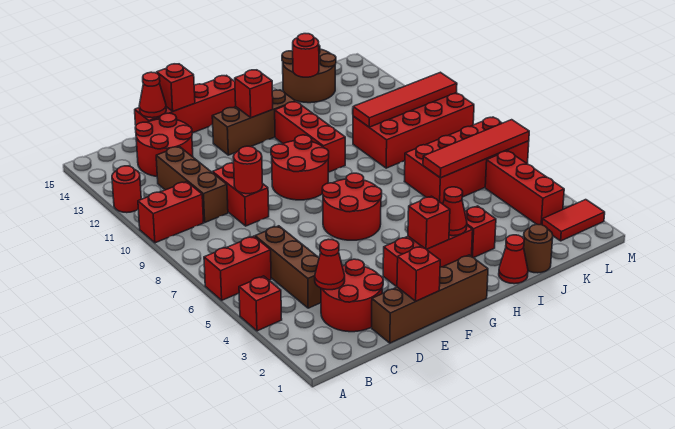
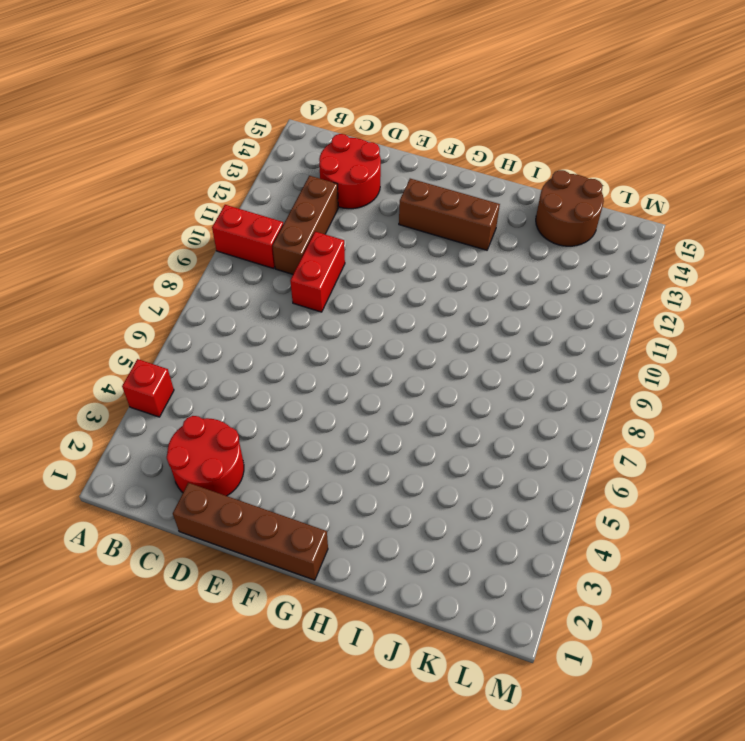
none -> red 1x2 brick [204,236,271,300]
none -> red 1x1 round brick [112,166,141,213]
none -> brown 1x3 brick [255,226,321,308]
none -> red 1x4 brick [135,75,236,133]

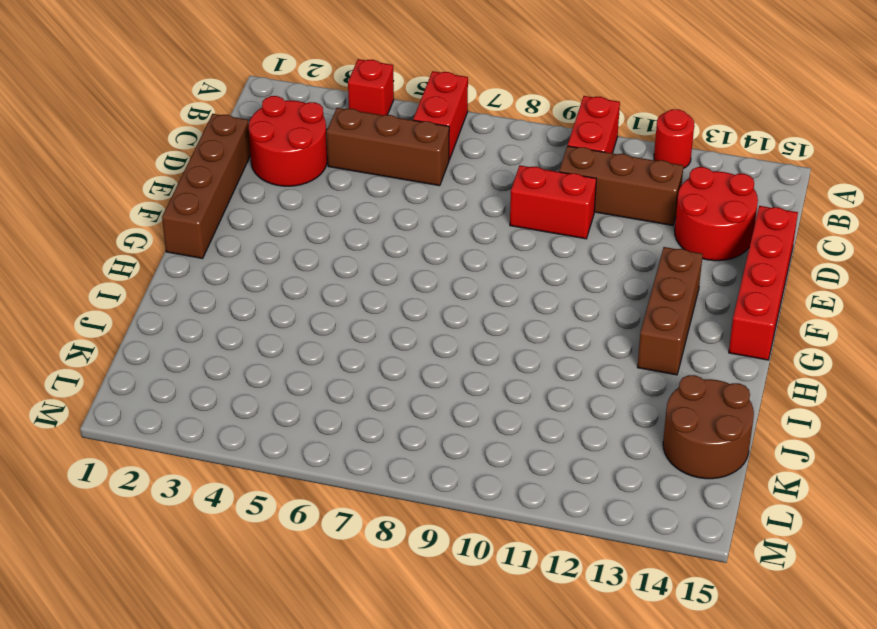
none -> red 1x3 brick [383,226,473,287]
none -> red 2x2 round brick [322,173,382,240]
none -> red 2x2 round brick [271,135,329,200]
none -> red 1x3 brick [275,102,345,172]

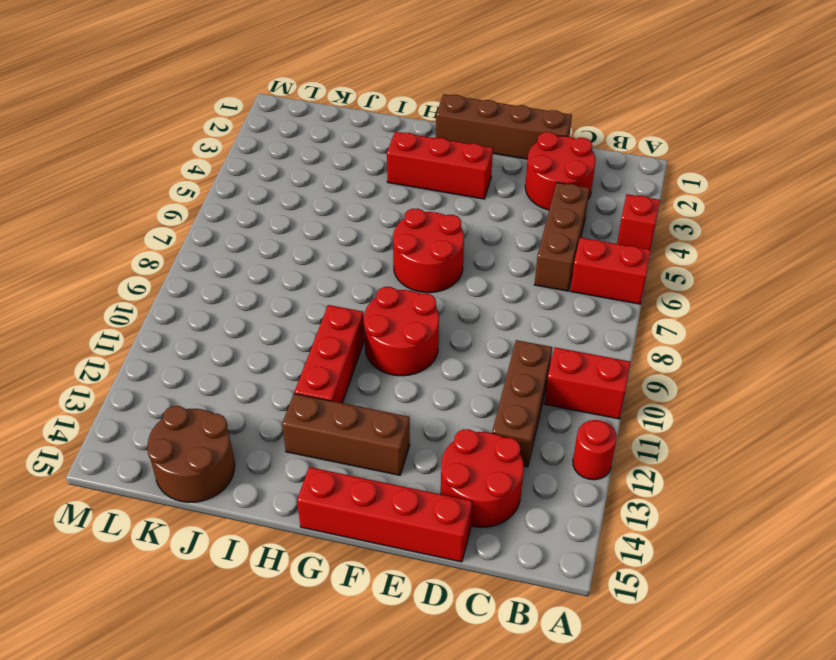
none -> red 1x2 brick [213,163,269,226]
none -> red 1x1 cone [499,235,528,284]
none -> red 1x1 brick [465,206,496,258]
none -> brown 1x1 round brick [524,224,553,273]

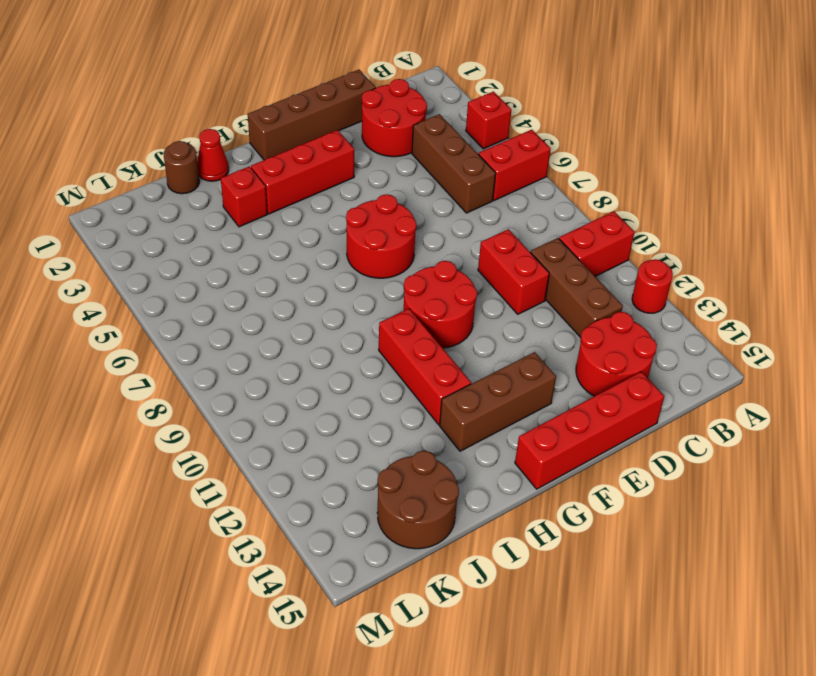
none -> red 2x4 brick [404,117,529,204]
none -> red 2x4 brick [353,93,474,168]
none -> red 1x2 tile [542,200,605,241]
none -> red 1x3 brick [485,151,564,225]

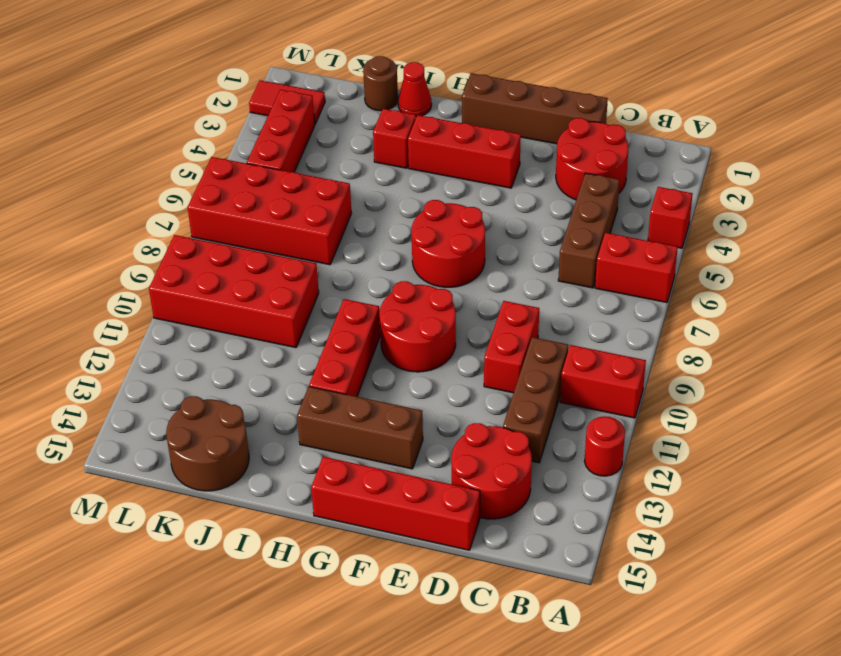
none -> red 1x1 cone [315,239,345,290]
none -> red 1x1 round brick [233,146,263,194]
none -> red 1x1 cone [139,72,166,118]
none -> red 1x1 brick [397,246,440,301]

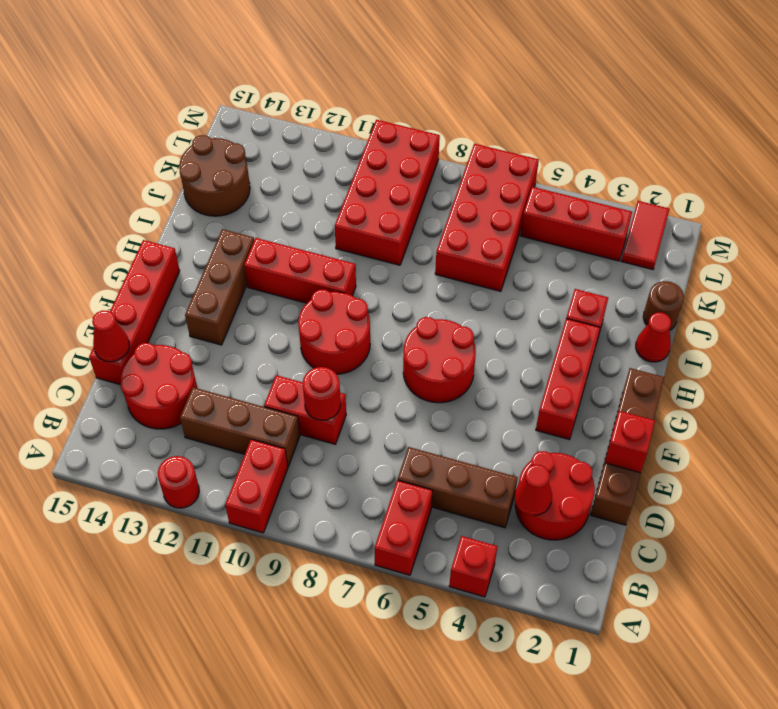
none -> red 1x1 brick [157,64,195,111]
none -> red 1x1 brick [408,196,450,249]
none -> red 1x1 brick [235,70,273,118]
none -> red 1x1 cone [443,187,467,236]

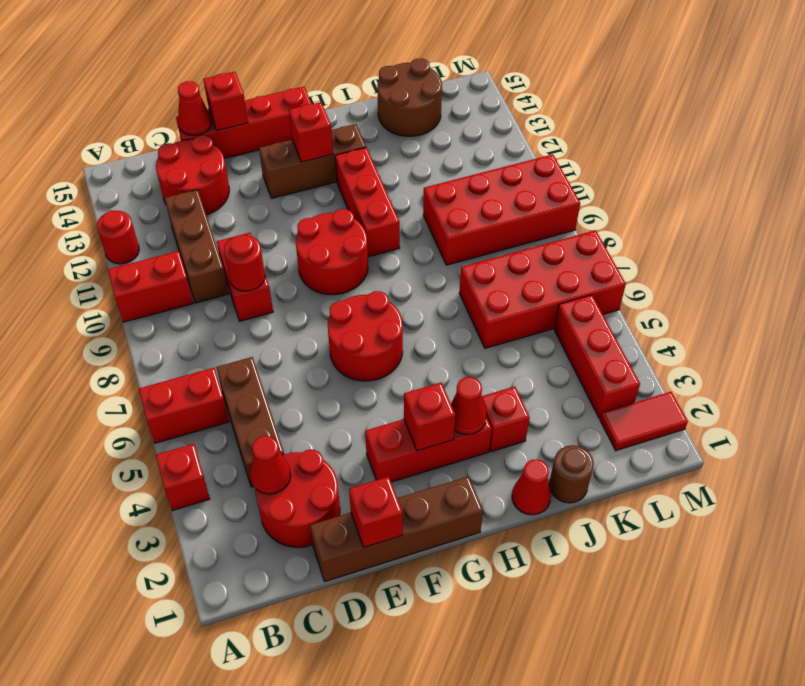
none -> red 1x4 tile [423,120,529,178]
none -> red 1x4 tile [353,72,457,127]
none -> red 1x1 round brick [293,34,319,77]

